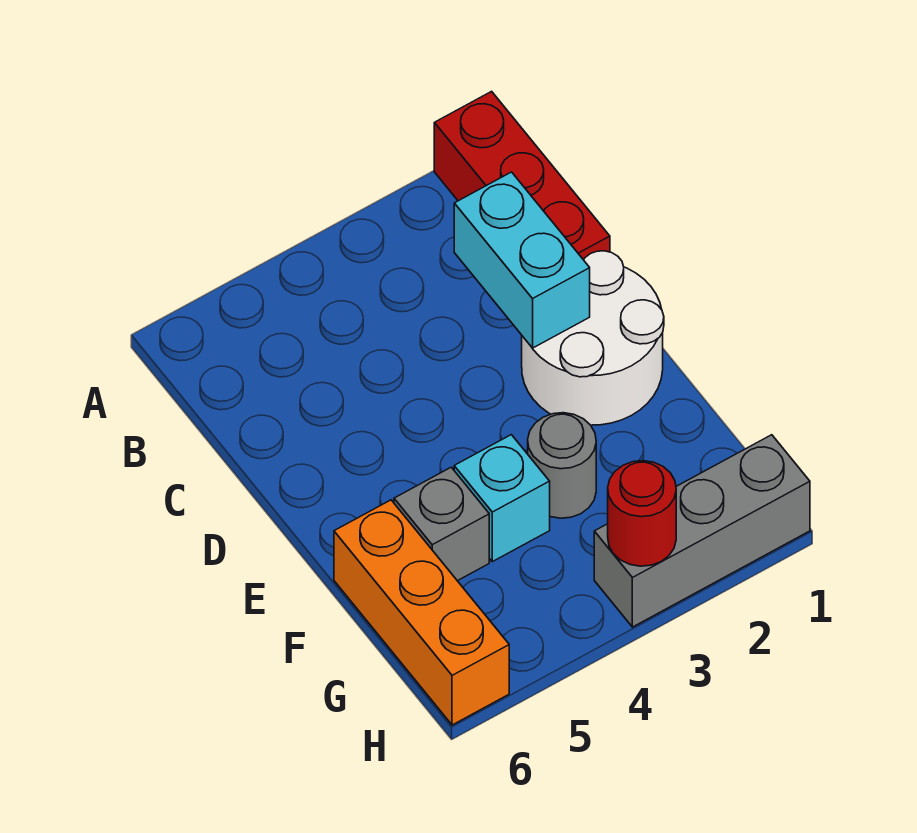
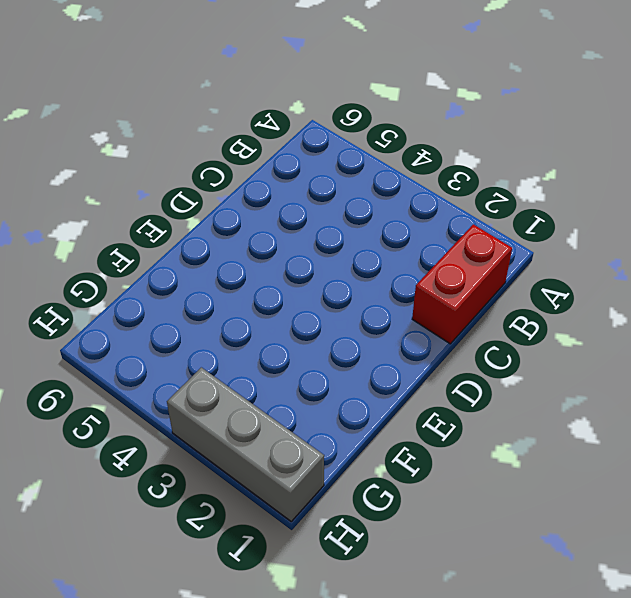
red 1x2 brick [412,224,512,344] -> red 1x3 brick [434,91,610,260]
none -> white 2x2 round brick [522,251,664,425]
none -> grey 1x1 round brick [528,413,596,518]

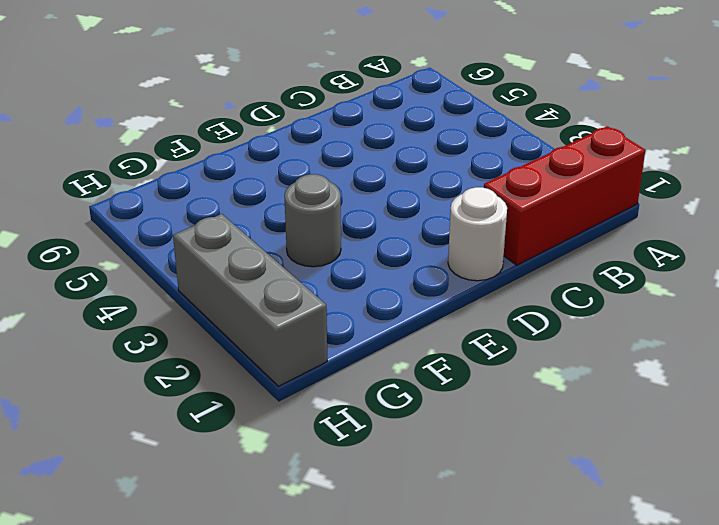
white 1x1 round brick [448,187,507,281] -> white 2x2 round brick [522,251,664,425]
none -> cyan 1x1 brick [454,435,550,562]
none -> grey 1x1 brick [394,467,489,581]

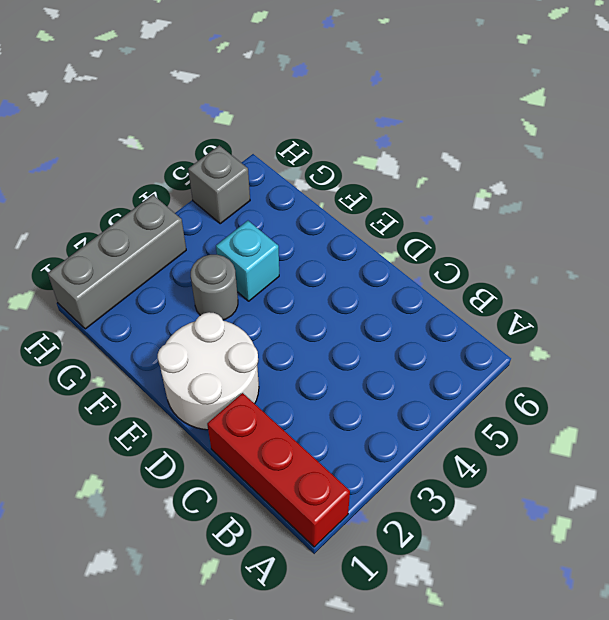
grey 1x1 brick [188,145,250,224] -> grey 1x1 brick moved to [394,467,489,581]
none -> orange 1x3 brick [334,500,509,725]
none -> cyan 1x2 brick [454,172,590,348]

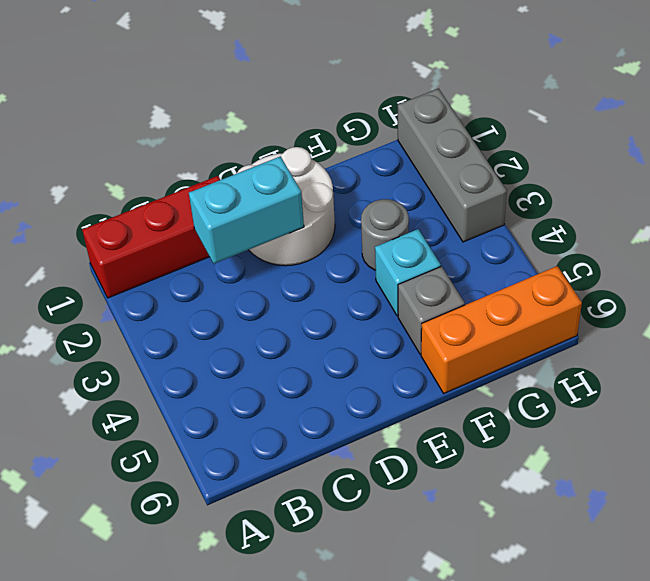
none -> red 1x1 round brick [608,461,676,566]

